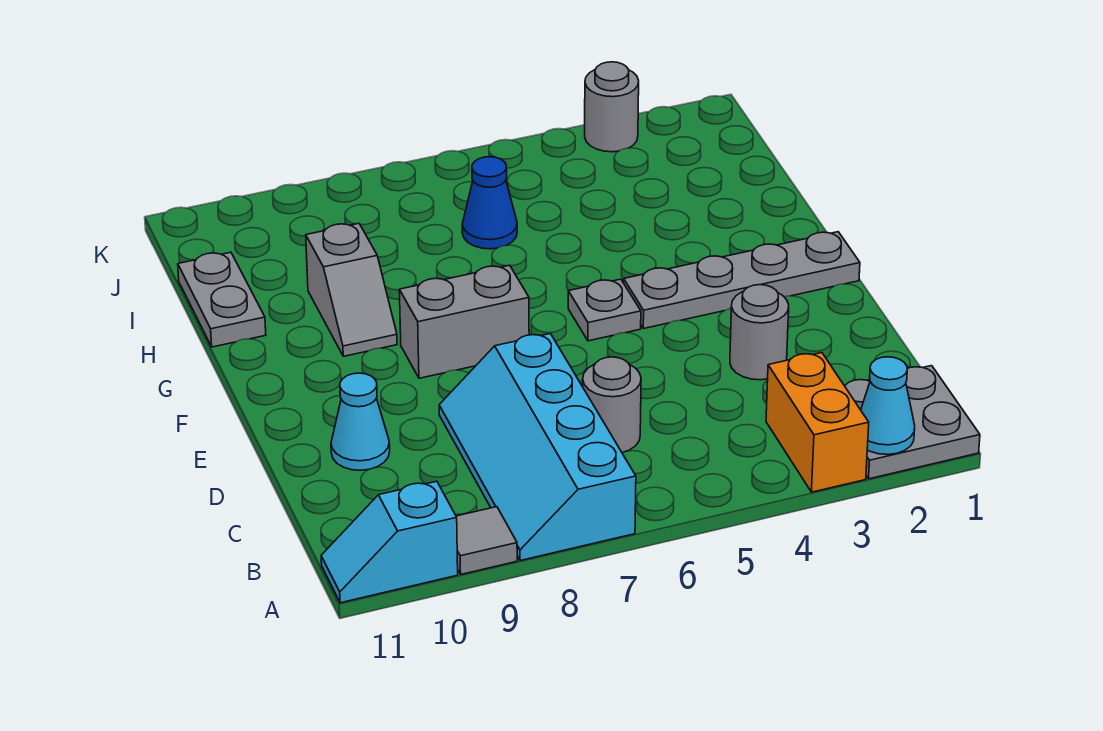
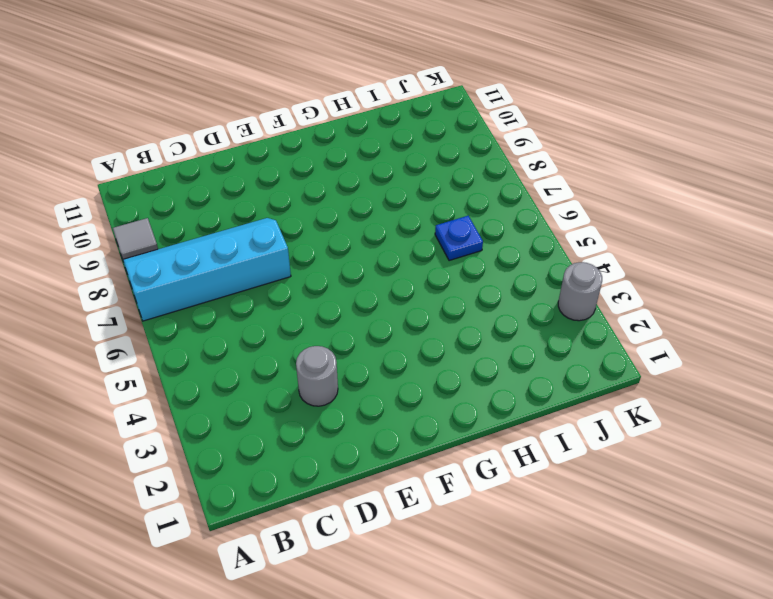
blue 1x1 plate [435,216,483,261] -> blue 1x1 cone [462,157,517,249]
none -> grey 2x2 plate [844,366,980,479]
none -> orange 1x2 brick [766,353,869,492]
none -> cyan 1x2 slope [321,481,458,603]

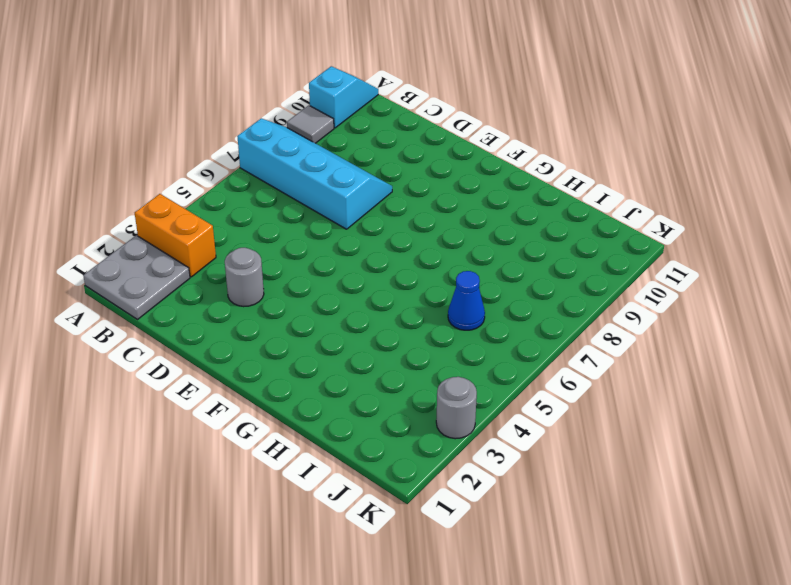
none -> grey 1x1 round brick [583,357,641,453]
none -> cyan 1x1 cone [331,373,390,470]
none -> grey 1x4 plate [624,232,860,329]

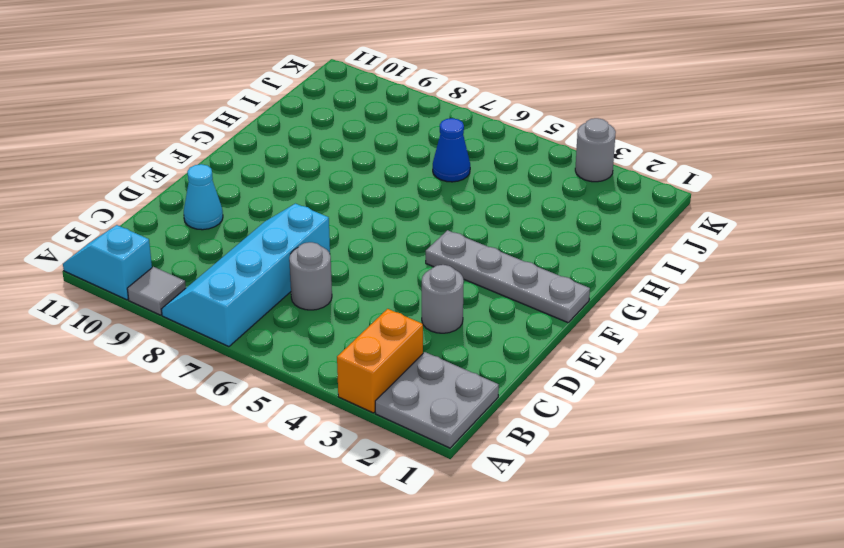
none -> grey 1x1 plate [568,279,641,341]
none -> grey 1x2 brick [399,265,529,378]
none -> grey 1x2 slope [306,223,397,356]

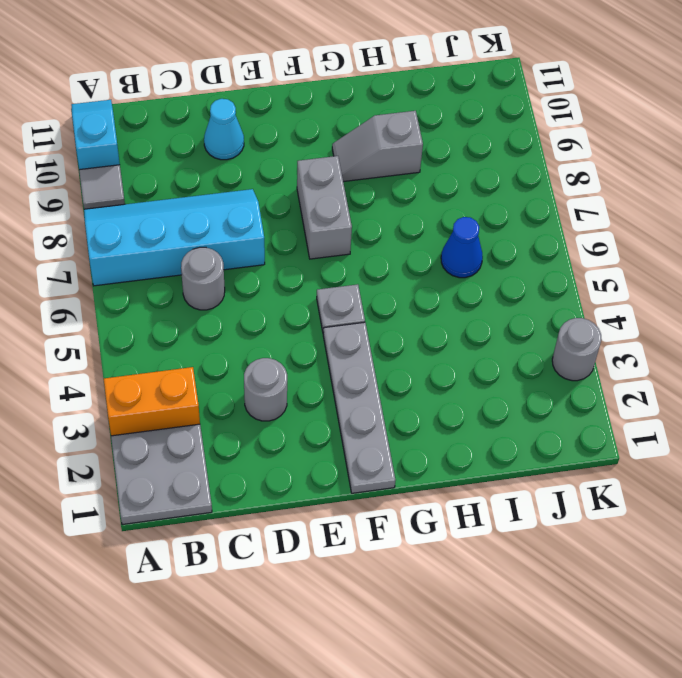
none -> grey 1x2 plate [178,252,266,347]
none -> cyan 1x1 cone [861,357,915,455]

